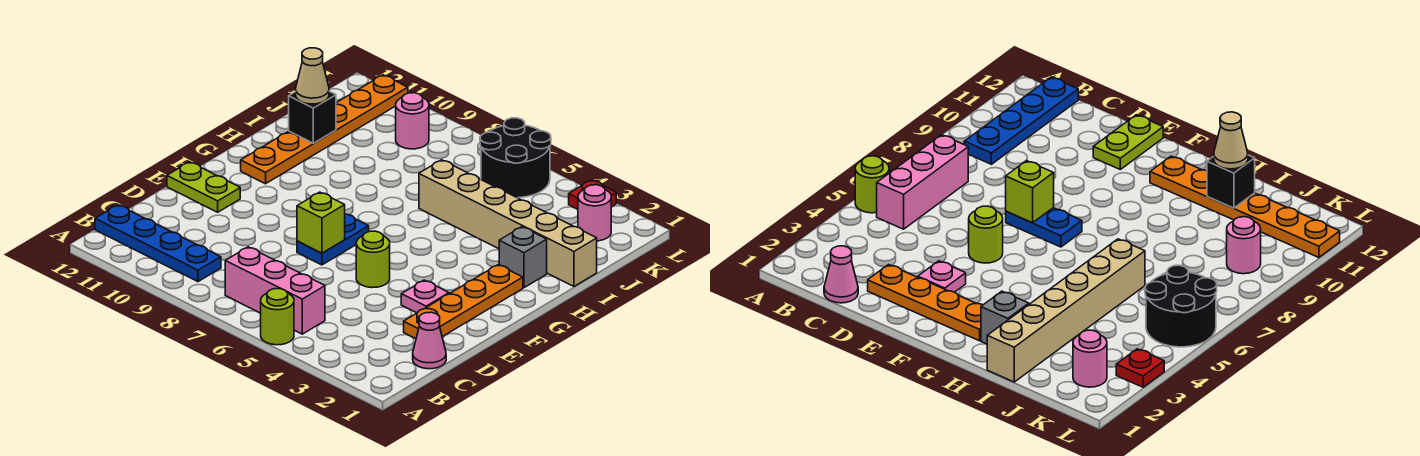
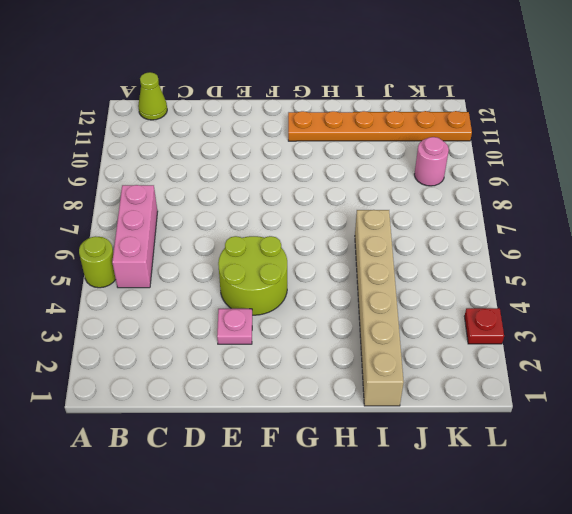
lime 1x1 cone [138,72,167,120] -> blue 1x4 plate [95,205,221,282]
lime 2x2 round brick [218,236,287,315] -> lime 1x1 round brick [356,231,390,288]
none -> pink 1x1 cone [413,312,446,369]
none -> orange 1x4 plate [404,265,523,339]
none -> blue 1x2 plate [297,214,369,265]

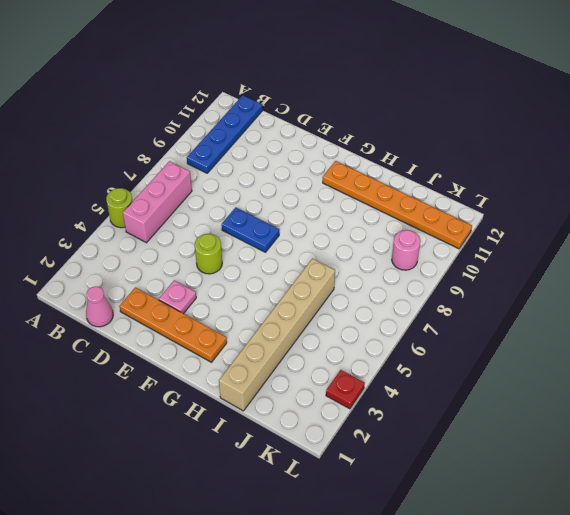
none -> lime 1x2 plate [167,162,240,212]
none -> grey 1x1 brick [499,227,547,288]
none -> pink 1x1 round brick [578,185,611,241]

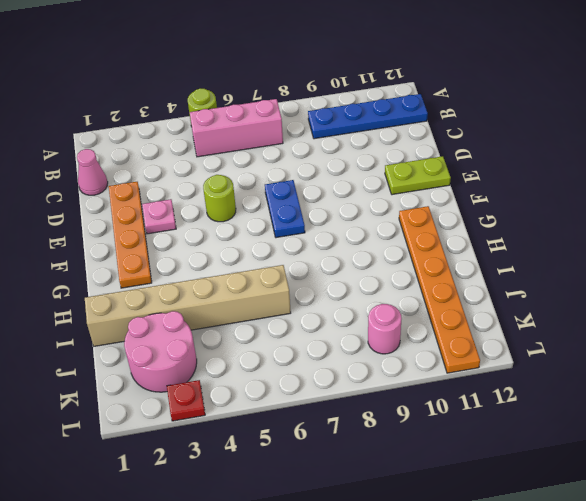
pink 2x2 round brick [124,311,197,392] -> pink 1x1 round brick [578,185,611,241]
none -> grey 1x1 brick [499,227,547,288]
none -> black 2x2 round brick [480,118,551,198]
none -> lime 1x1 brick [297,192,345,253]

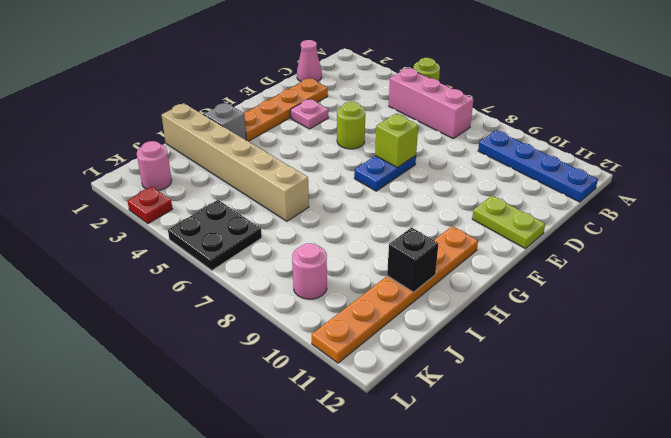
black 2x2 plate [168,200,262,270] -> black 2x2 round brick [480,118,551,198]
none -> tan 1x1 cone [296,48,329,104]

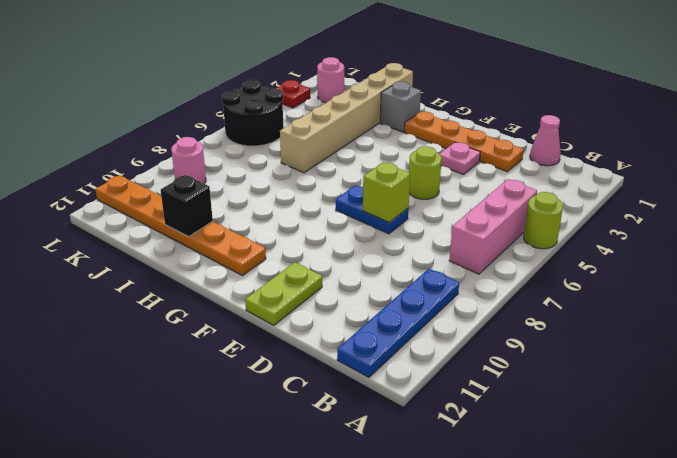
none -> tan 1x1 cone [296,48,329,104]

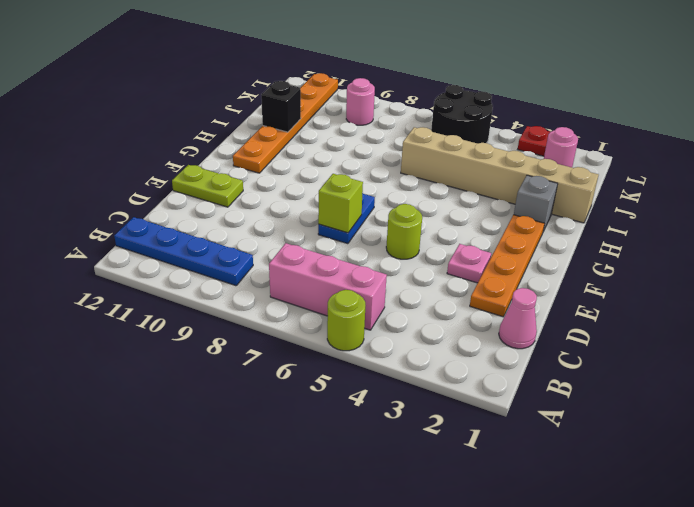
none -> tan 1x1 cone [296,48,329,104]

